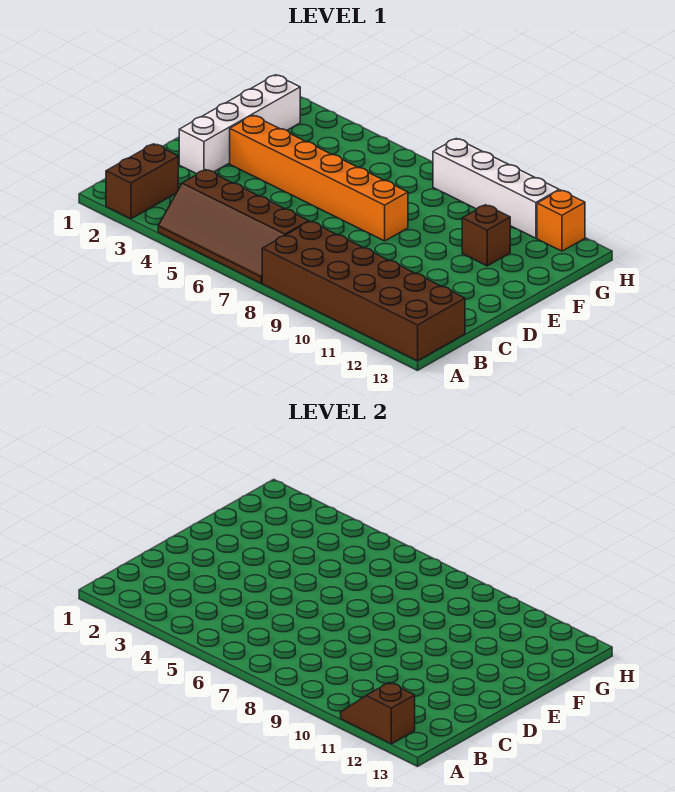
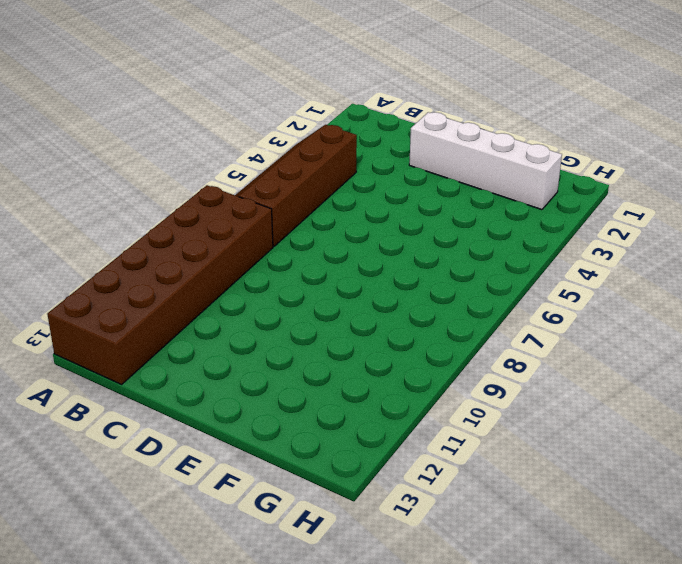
none -> brown 1x2 brick [106,144,178,219]
none -> orange 1x6 brick [230,115,408,241]

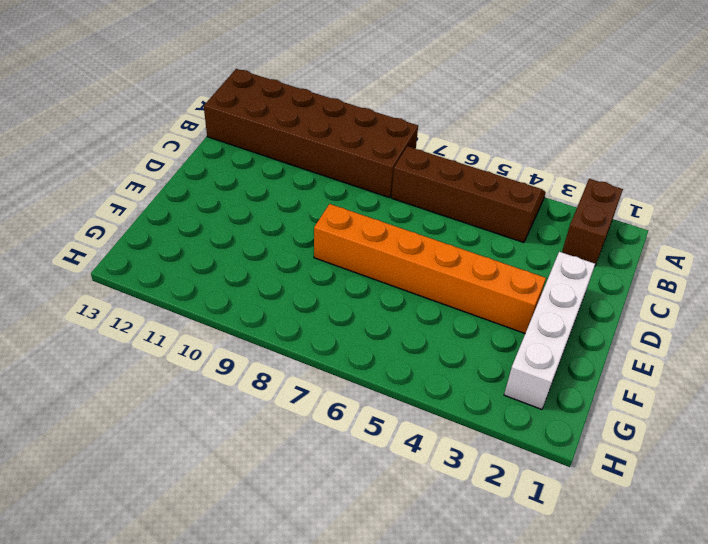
none -> brown 1x1 brick [462,205,510,266]
none -> white 1x4 brick [433,139,559,238]

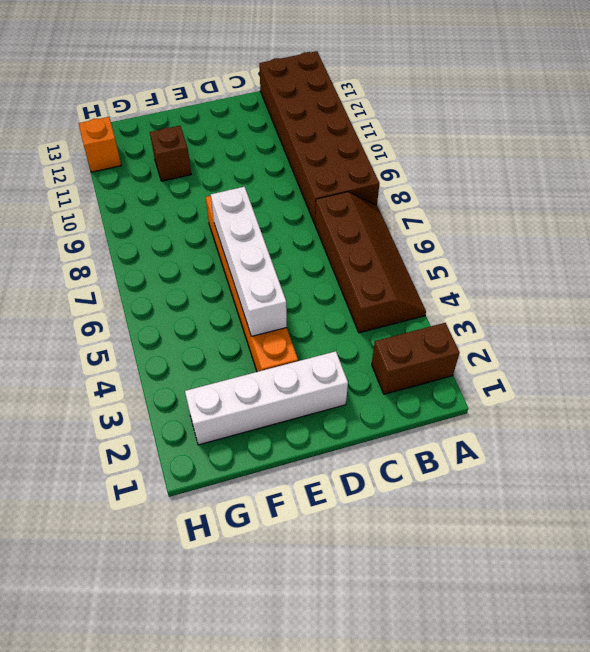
white 1x4 brick [211,187,287,336] -> white 1x4 brick moved to [433,139,559,238]
none -> brown 1x2 slope [341,683,415,744]

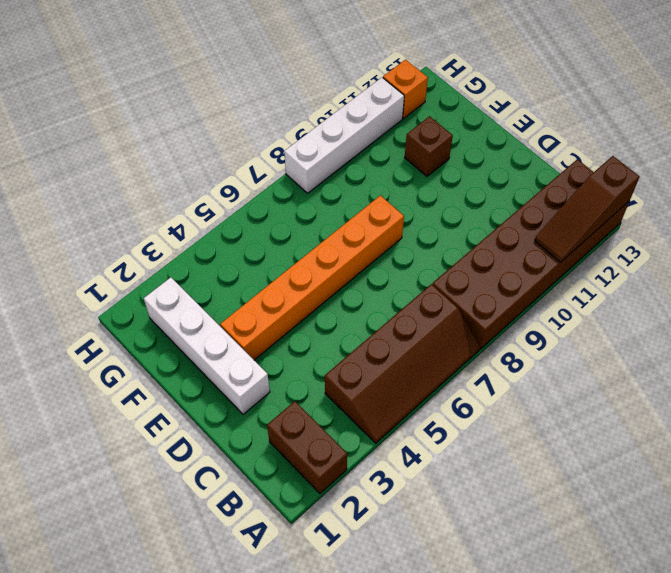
brown 1x3 slope [535,156,640,262] -> brown 1x2 slope [341,683,415,744]

